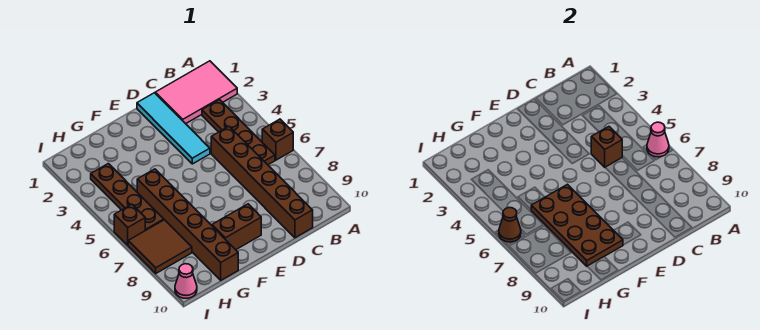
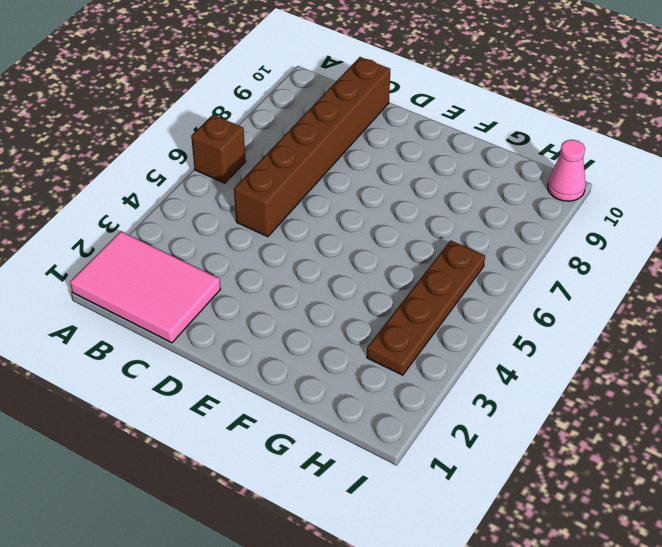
none -> brown 1x4 plate [202,100,275,165]
none -> cyan 1x4 tile [137,93,210,164]
none -> brown 1x2 brick [212,204,261,250]

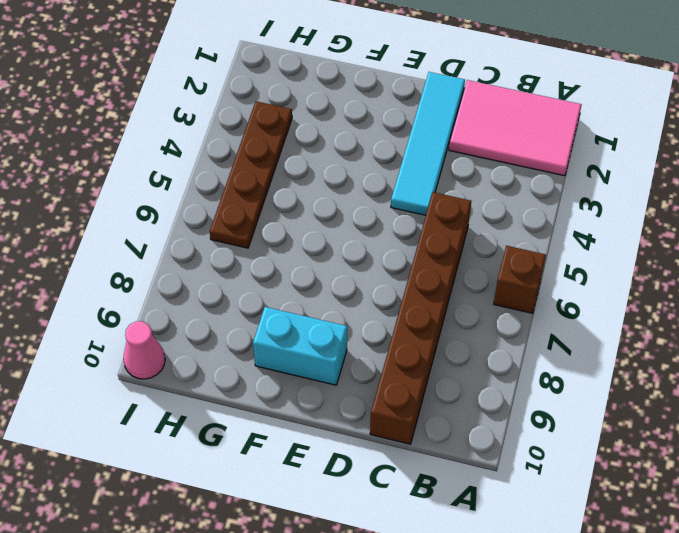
cyan 1x2 brick [253,307,347,385] -> brown 1x2 brick [212,204,261,250]
none -> brown 1x4 plate [202,100,275,165]
none -> brown 1x6 brick [137,169,238,280]
none -> brown 2x2 tile [128,220,192,273]

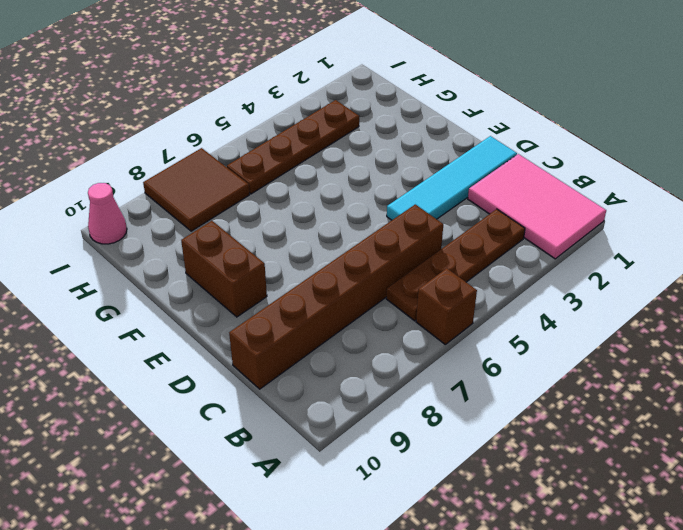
none -> brown 1x6 brick [137,169,238,280]
none -> brown 1x1 brick [114,204,145,245]
none -> pink 1x1 cone [647,122,669,157]

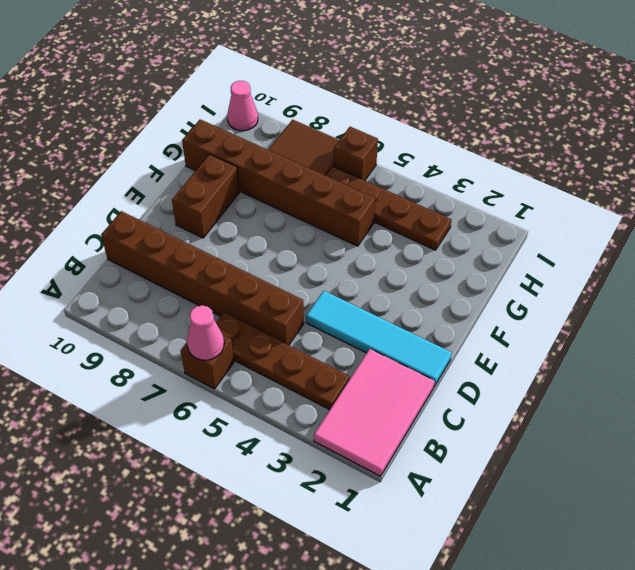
none -> brown 1x1 brick [591,127,622,167]
none -> brown 2x4 plate [531,184,623,266]
none -> brown 1x1 cone [499,208,521,242]

